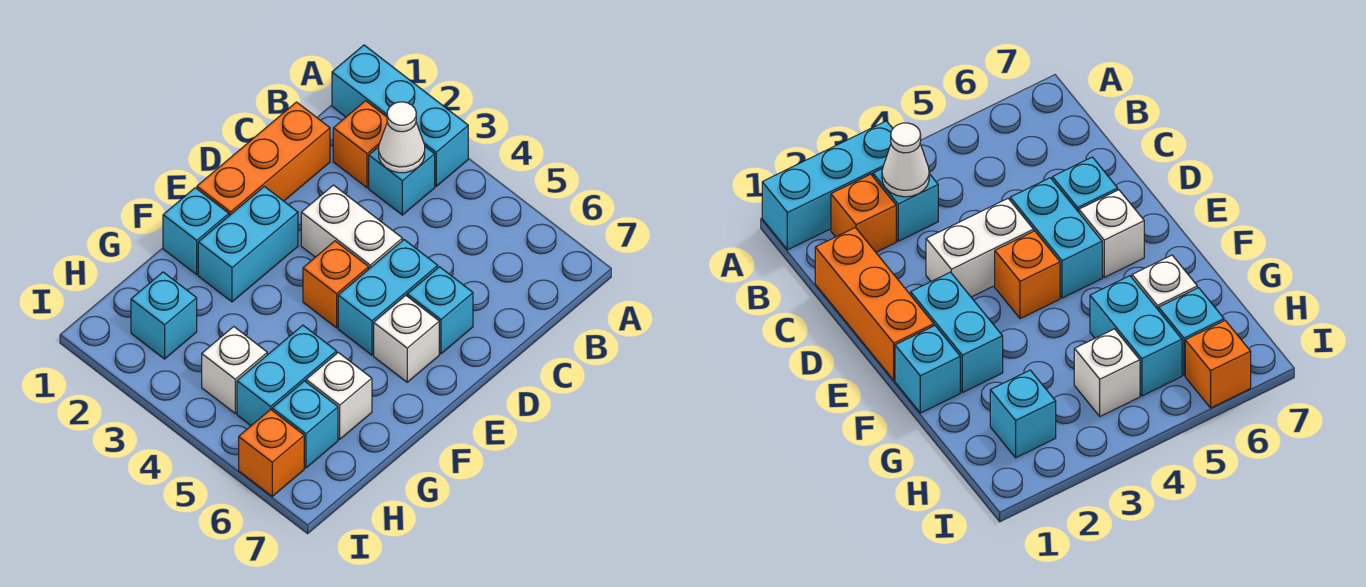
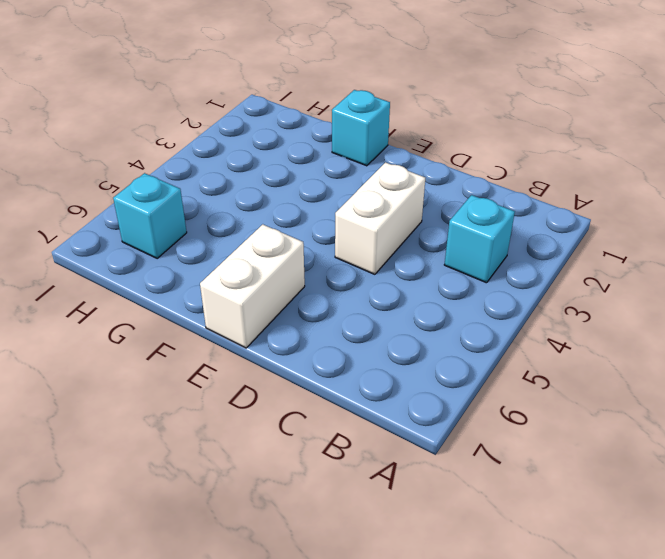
white 1x2 brick [200,224,305,348] -> white 1x1 brick [374,295,439,382]
none -> cyan 1x3 brick [332,45,468,186]
none -> orange 1x1 brick [333,101,387,188]
none -> orange 1x3 brick [197,102,330,216]

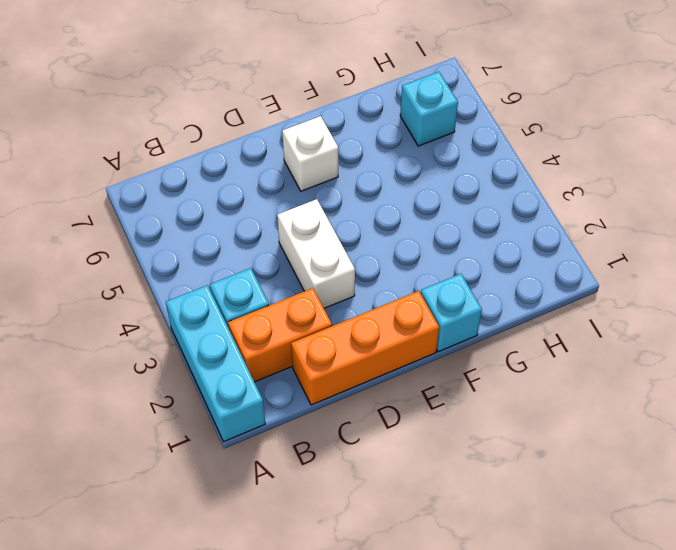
orange 1x2 brick [228,288,332,382] -> orange 1x1 brick [333,101,387,188]
none -> cyan 1x2 brick [338,240,438,355]
none -> cyan 1x1 brick [407,267,473,354]
none -> cyan 1x2 brick [198,186,298,302]

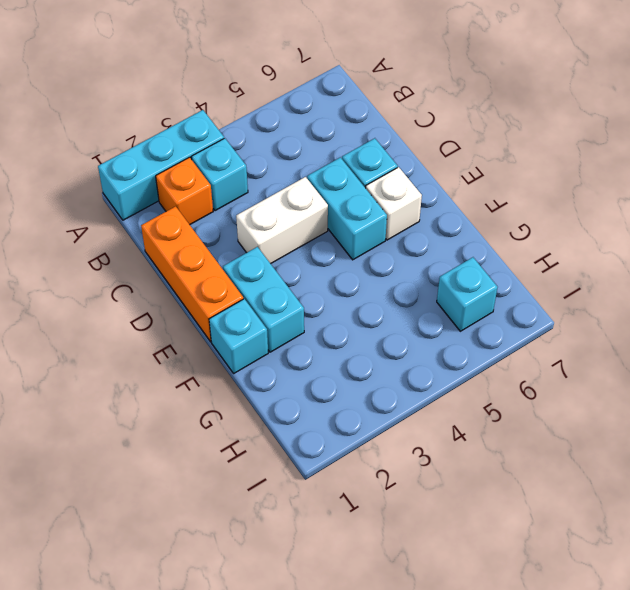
none -> orange 1x1 brick [303,241,369,328]
none -> cyan 1x2 brick [237,325,337,426]
none -> white 1x1 brick [306,352,372,439]

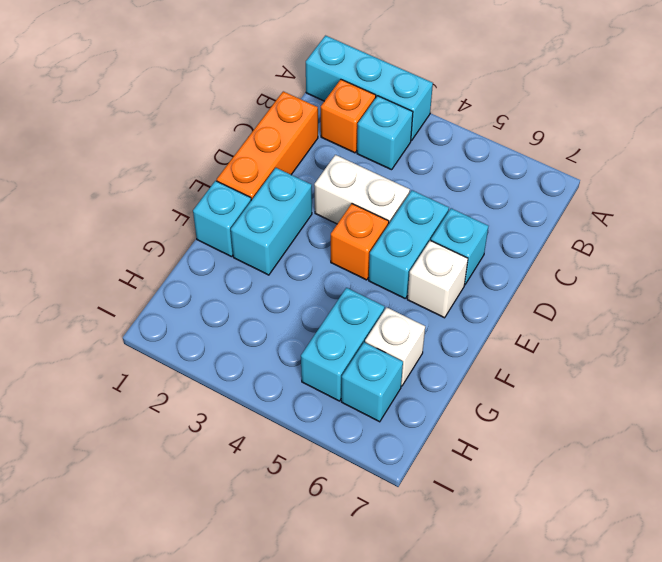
none -> cyan 1x1 brick [131,272,197,359]
none -> white 1x1 brick [202,327,267,413]
none -> orange 1x1 brick [239,410,304,496]

